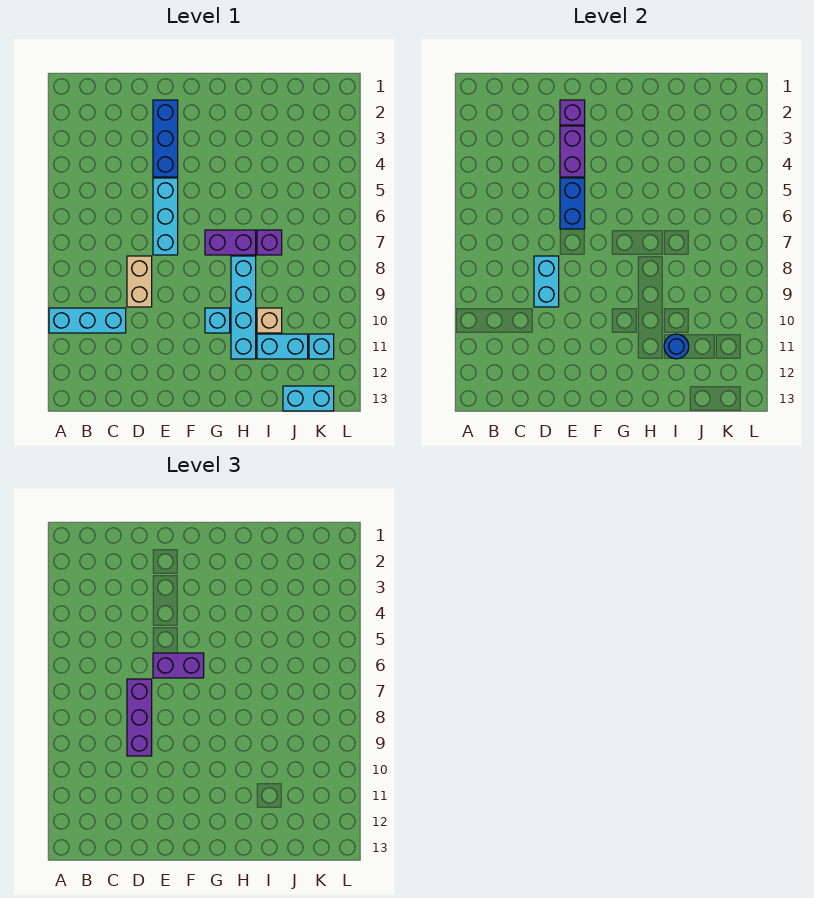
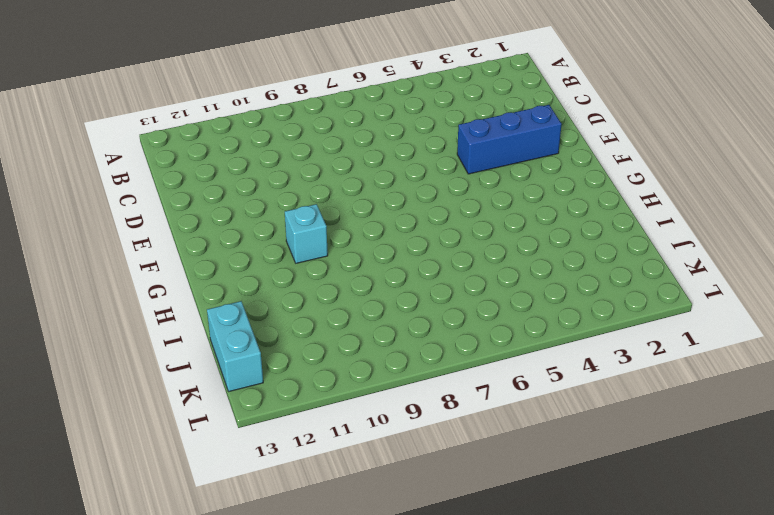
none -> cyan 1x3 brick [49,308,126,333]
none -> tan 1x2 brick [127,256,152,307]
none -> cyan 1x3 brick [153,178,178,255]

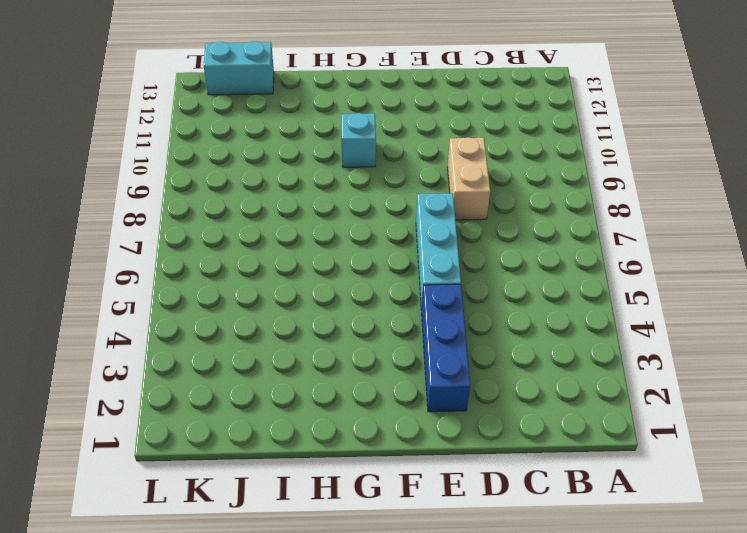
none -> cyan 1x3 brick [49,308,126,333]
none -> purple 1x2 brick [205,230,256,255]
none -> cyan 1x4 brick [231,256,256,359]

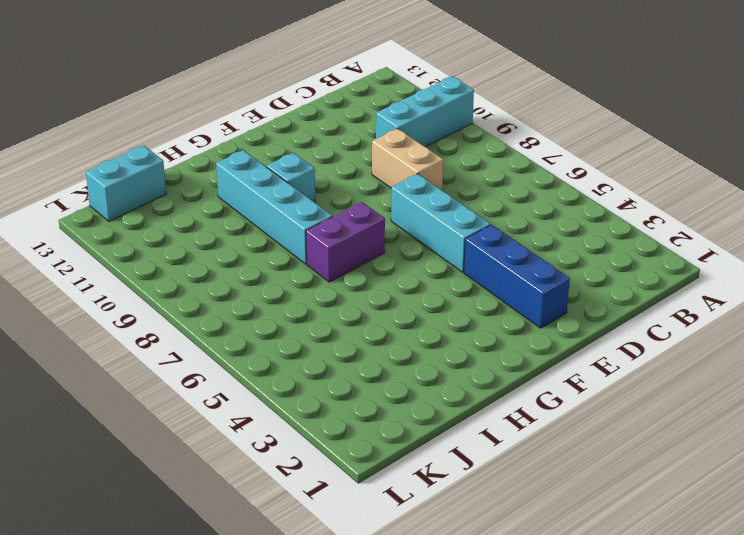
none -> purple 1x1 brick [257,230,282,255]
none -> tan 1x1 brick [257,308,282,333]
none -> cyan 1x2 brick [257,334,308,359]

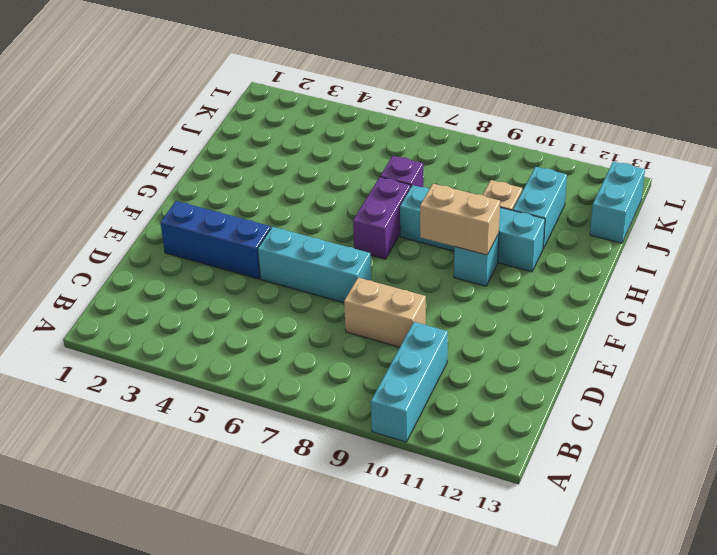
tan 1x2 brick [420,184,500,255] -> none
none -> cyan 1x1 brick [309,334,334,359]
none -> cyan 1x2 brick [534,256,559,307]
none -> purple 1x1 brick [560,100,585,125]

